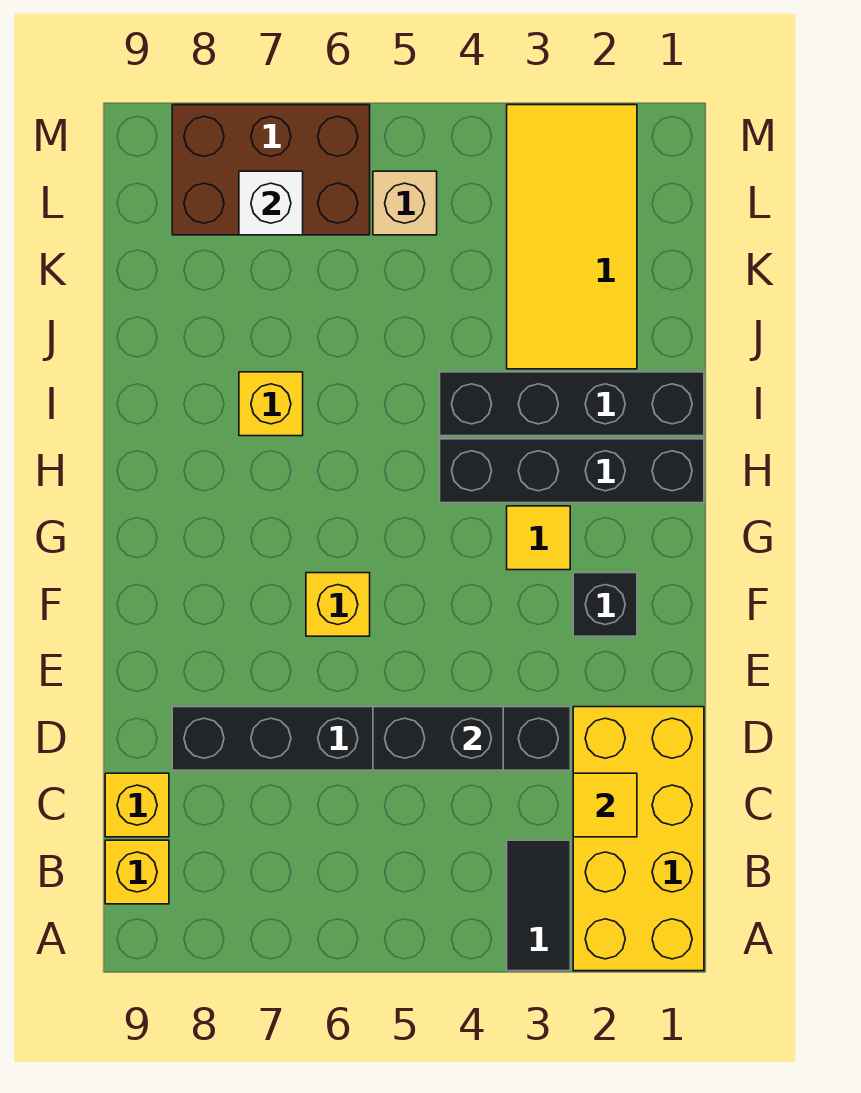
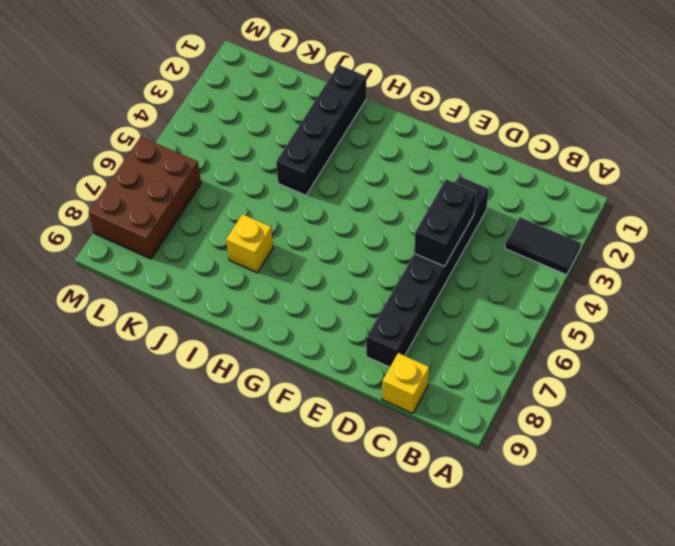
none -> yellow 2x4 brick [573,707,704,971]
none -> yellow 1x1 brick [105,840,169,904]
none -> black 1x1 brick [573,573,637,636]

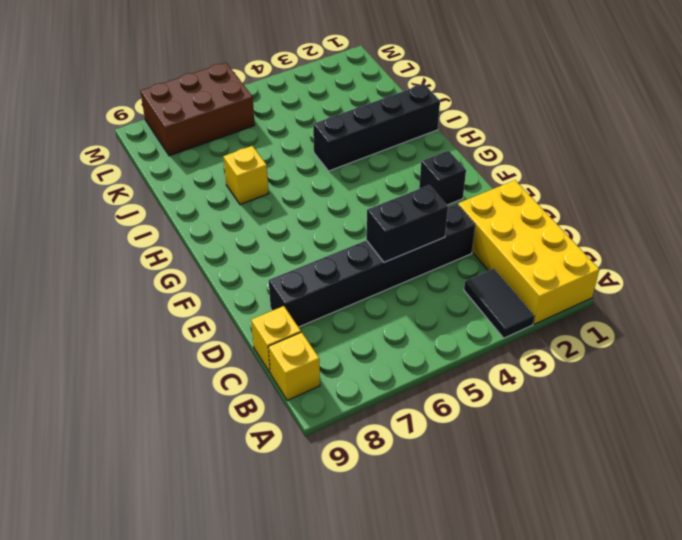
none -> yellow 1x1 brick [306,573,370,636]
none -> yellow 1x1 tile [507,506,570,570]
none -> black 1x4 brick [440,439,704,503]

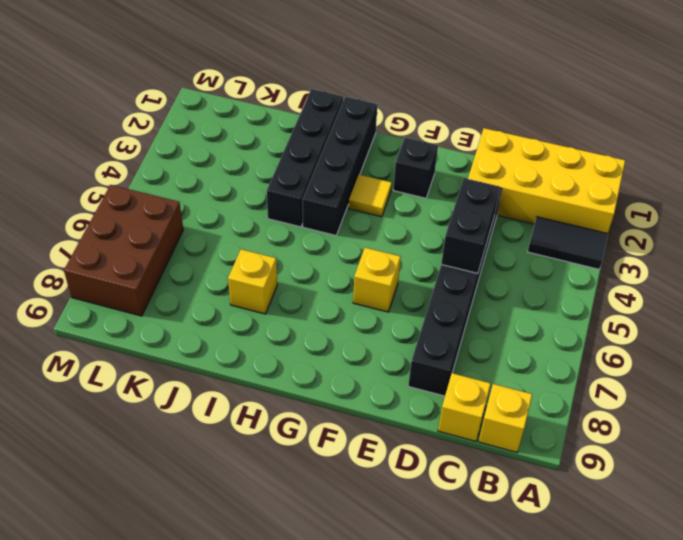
none -> yellow 2x4 tile [507,105,637,369]
none -> tan 1x1 brick [373,171,437,235]
none -> yellow 1x1 tile [573,773,637,837]

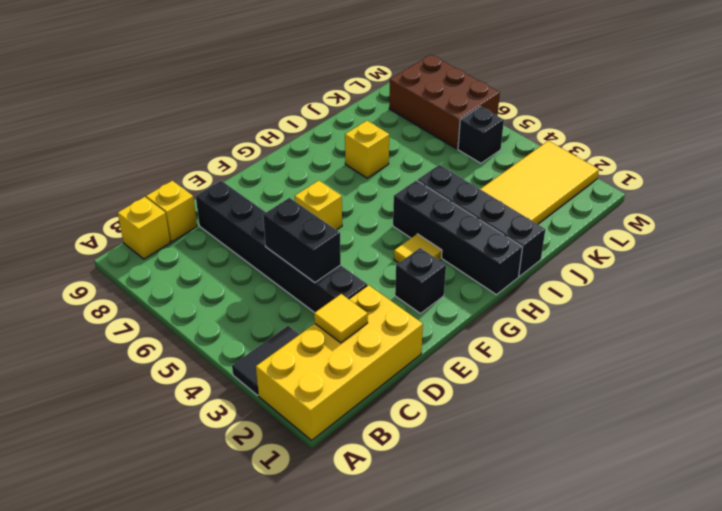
black 1x1 brick [458,107,504,163] -> tan 1x1 brick [373,171,437,235]
none -> white 1x1 brick [239,171,303,235]

